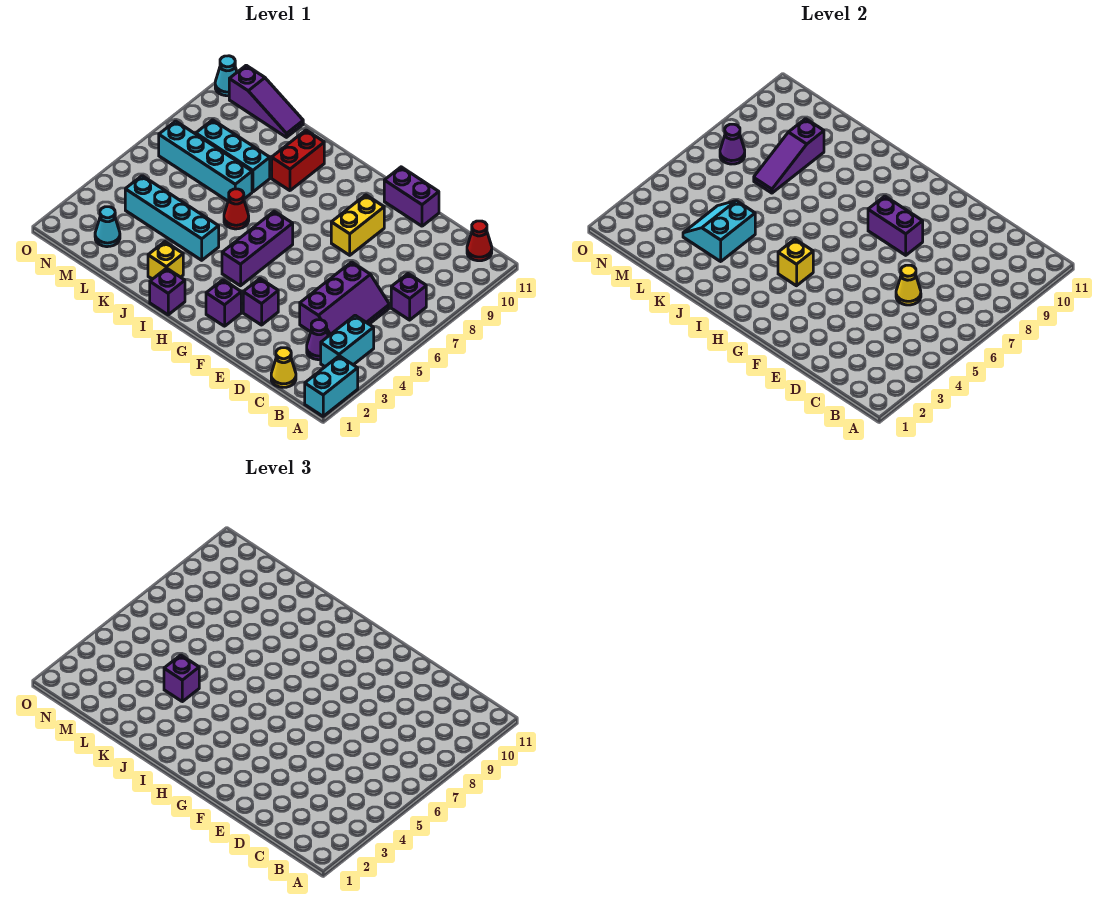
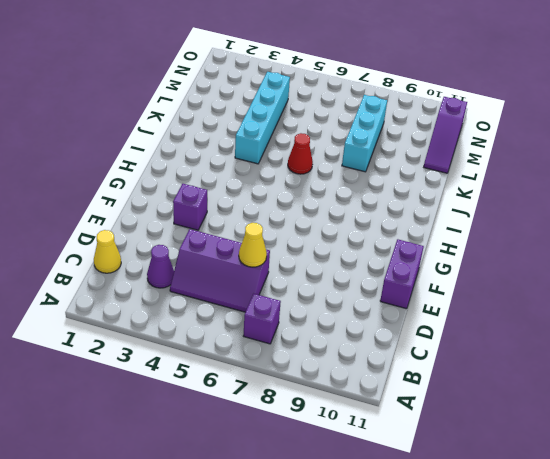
none -> cyan 1x2 brick [305,356,358,416]
none -> cyan 1x2 brick [321,315,374,367]
none -> red 1x1 cone [467,221,492,261]

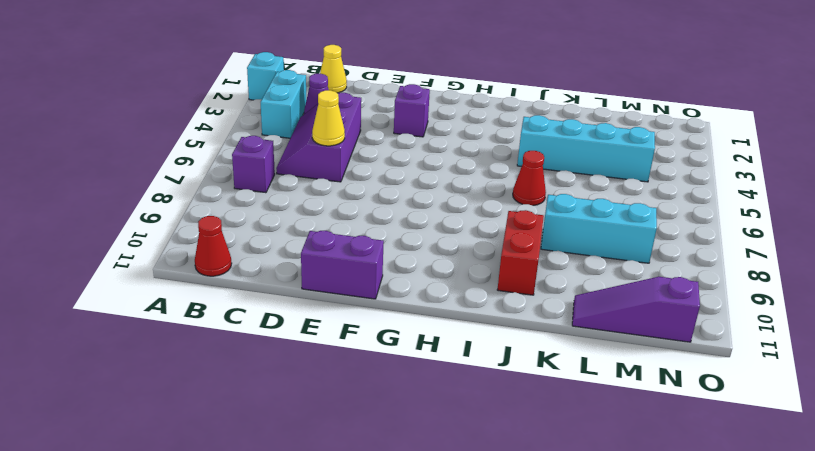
cyan 1x1 brick [247,52,284,100] -> cyan 1x2 brick [305,356,358,416]
none -> yellow 1x2 brick [331,195,384,255]
none -> purple 1x1 brick [206,280,241,326]
none -> purple 1x3 brick [222,211,293,286]

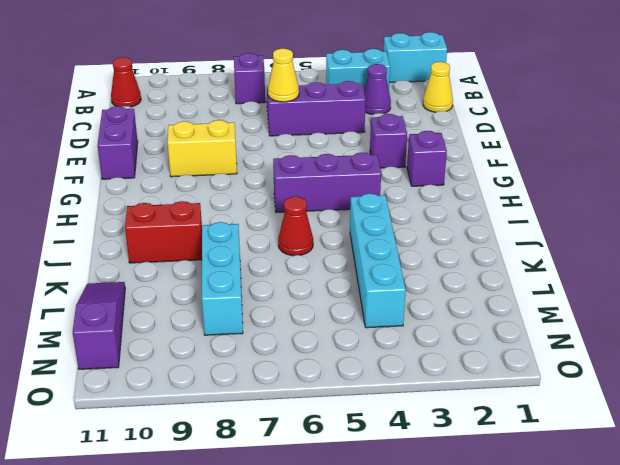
none -> purple 1x1 brick [150,268,185,315]
none -> yellow 1x1 brick [148,242,183,279]
none -> cyan 1x4 brick [159,121,252,201]

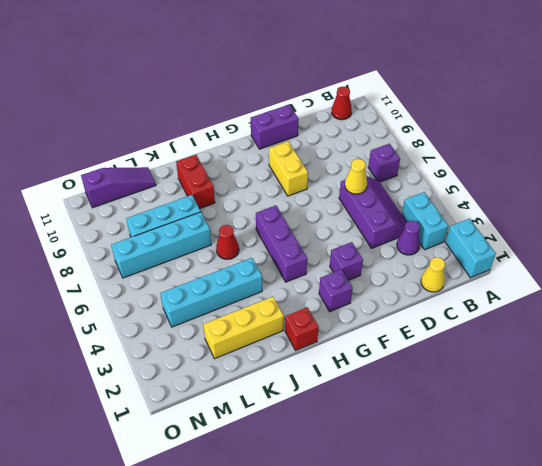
red 1x1 brick [285,307,319,351] -> purple 1x1 brick [150,268,185,315]
yellow 1x3 brick [203,297,284,359] -> yellow 1x1 brick [148,242,183,279]
none -> cyan 1x1 cone [95,207,120,247]
none -> cyan 1x1 cone [215,56,237,96]
none -> purple 1x2 brick [868,196,923,255]

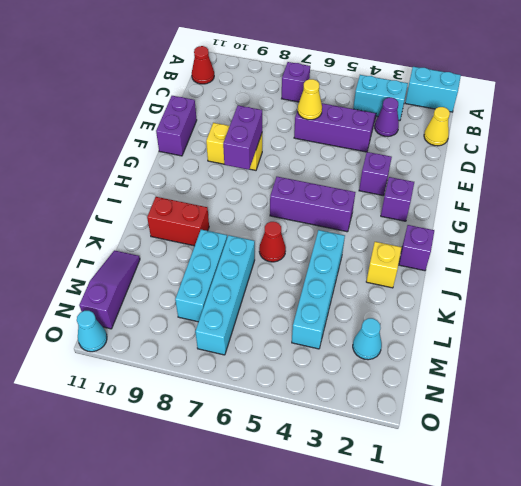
none -> yellow 1x1 brick [778,239,813,286]
none -> cyan 2x2 slope [683,201,755,261]
none -> purple 1x3 slope [754,119,824,193]

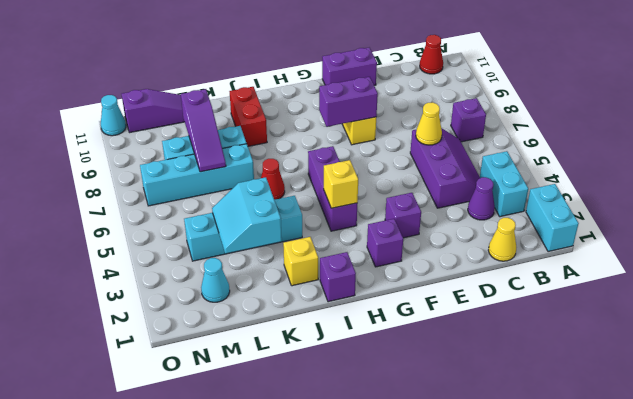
none -> purple 1x1 cone [720,124,745,164]
none -> purple 1x1 brick [164,655,199,702]

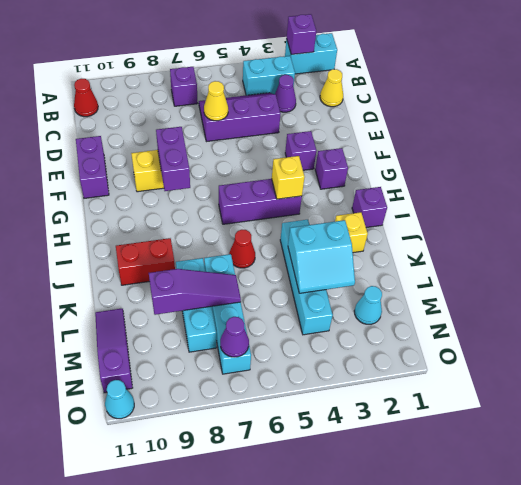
purple 1x1 brick [287,14,316,55] -> purple 1x1 brick moved to [164,655,199,702]

